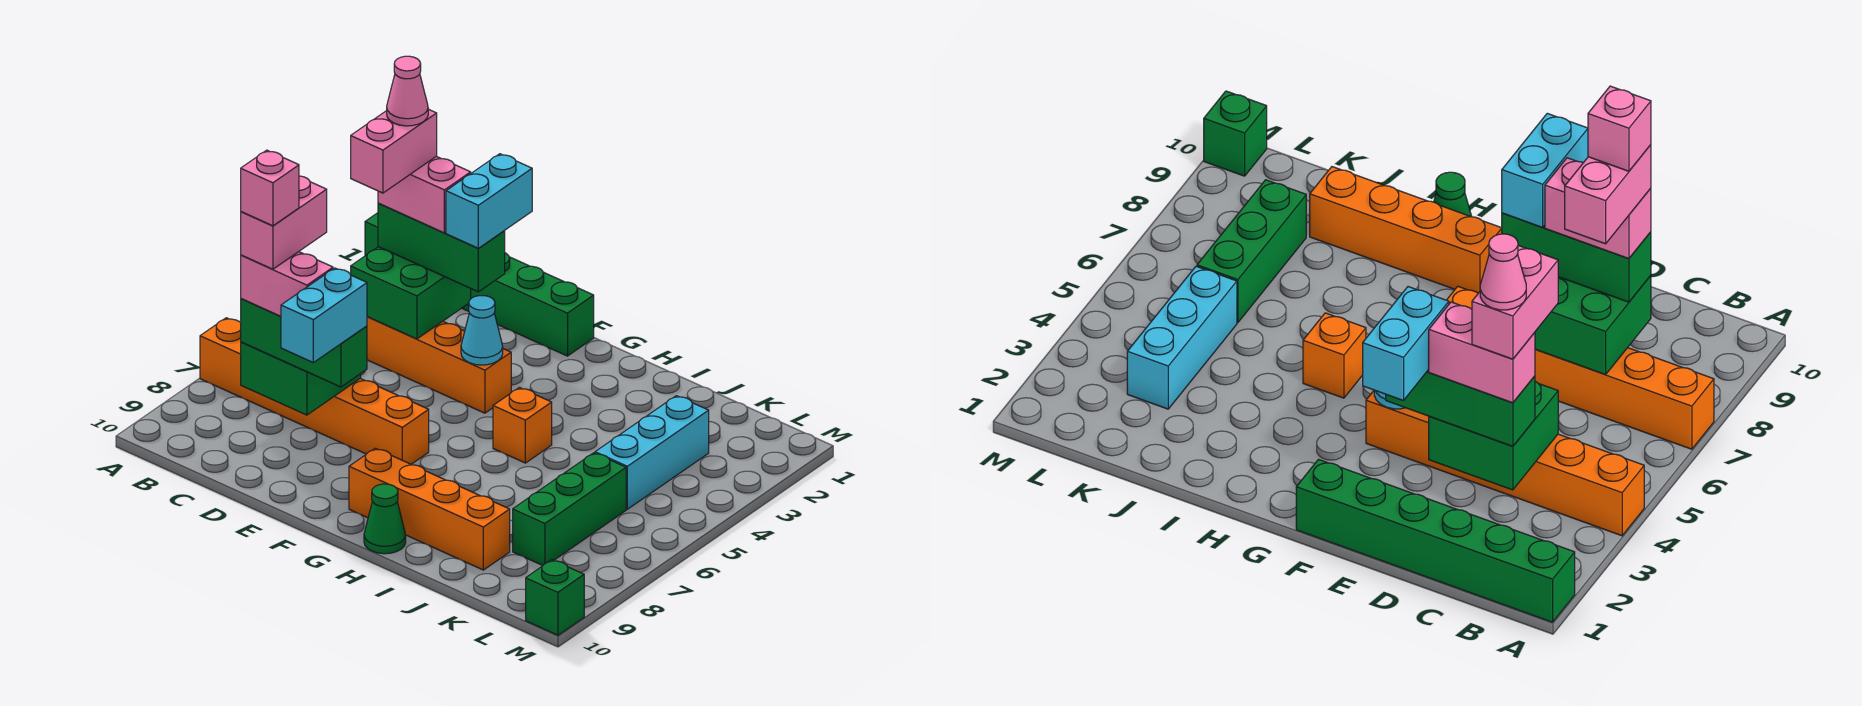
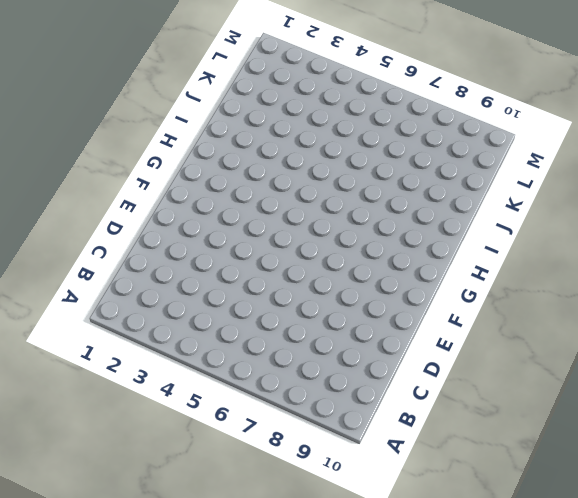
none -> green 1x6 brick [365,213,594,356]
none -> orange 1x6 brick [367,317,511,413]
none -> orange 1x6 brick [200,318,429,464]

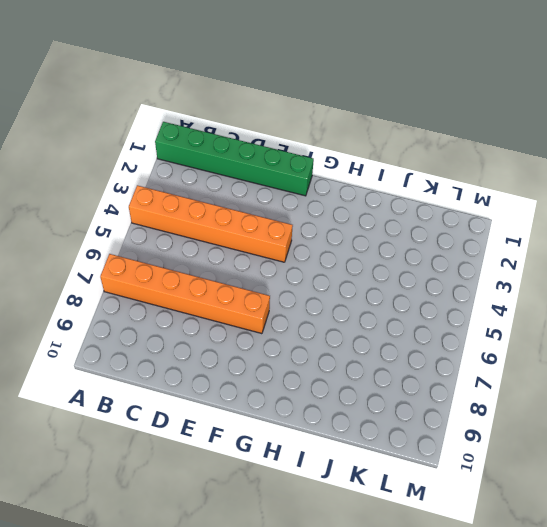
none -> orange 1x4 brick [349,448,510,570]
none -> orange 1x1 brick [493,387,552,463]
none -> green 1x1 cone [364,484,406,554]

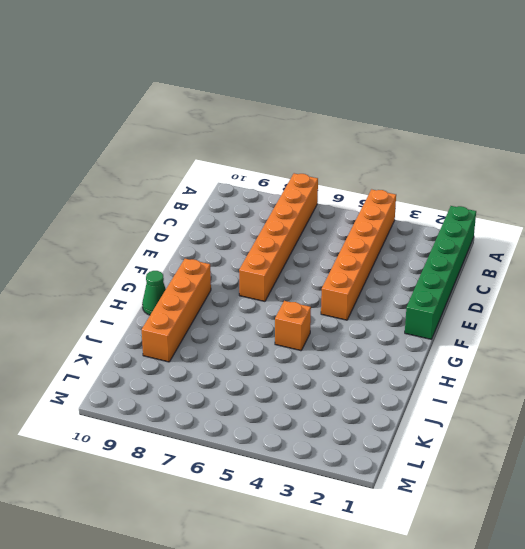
none -> cyan 1x3 brick [595,396,709,509]
none -> green 1x3 brick [513,453,626,565]
none -> green 1x1 brick [526,560,584,635]

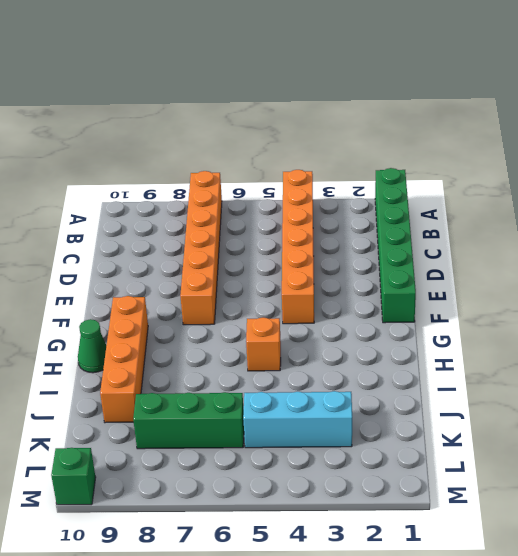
none -> green 2x2 brick [351,247,471,339]
none -> green 2x2 brick [241,342,361,415]
none -> cyan 1x1 cone [461,296,503,365]

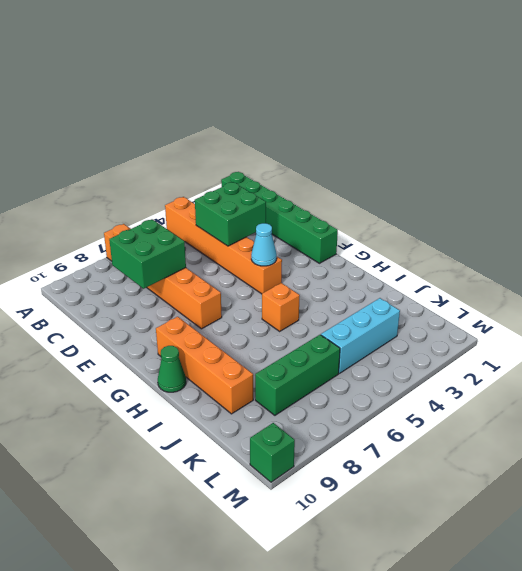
none -> green 1x3 brick [378,203,505,292]
none -> green 1x3 brick [241,299,367,387]
none -> pink 1x2 brick [378,156,471,233]

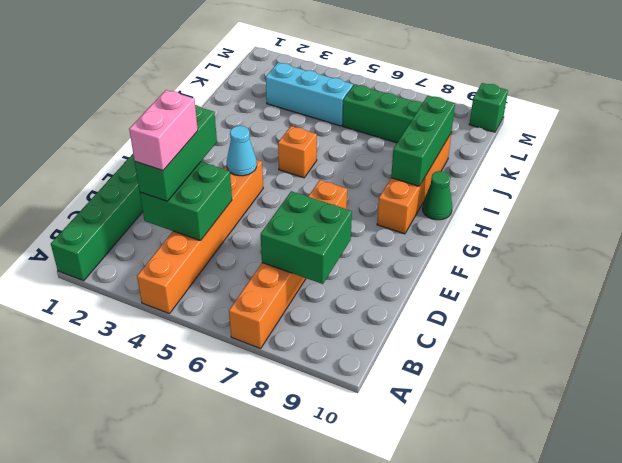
green 1x3 brick [391,96,455,186] -> green 1x3 brick moved to [241,299,367,387]
none -> pink 1x2 brick [241,252,333,316]
none -> cyan 1x2 brick [446,154,532,248]
none -> cyan 1x2 brick [281,268,367,363]

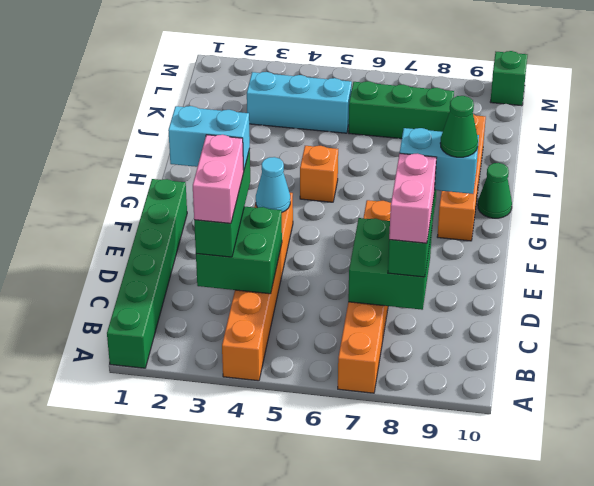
green 1x1 cone [440,96,478,157] -> none
none -> pink 1x2 brick [351,109,437,193]
none -> pink 1x2 brick [241,176,327,269]
none -> pink 1x1 cone [387,56,428,126]

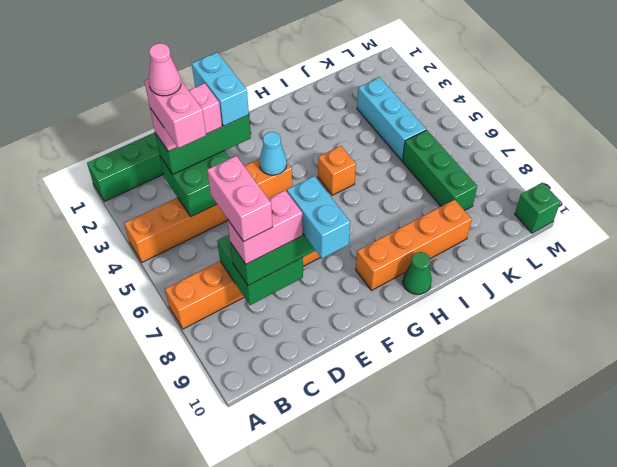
none -> pink 1x1 brick [241,150,299,226]

